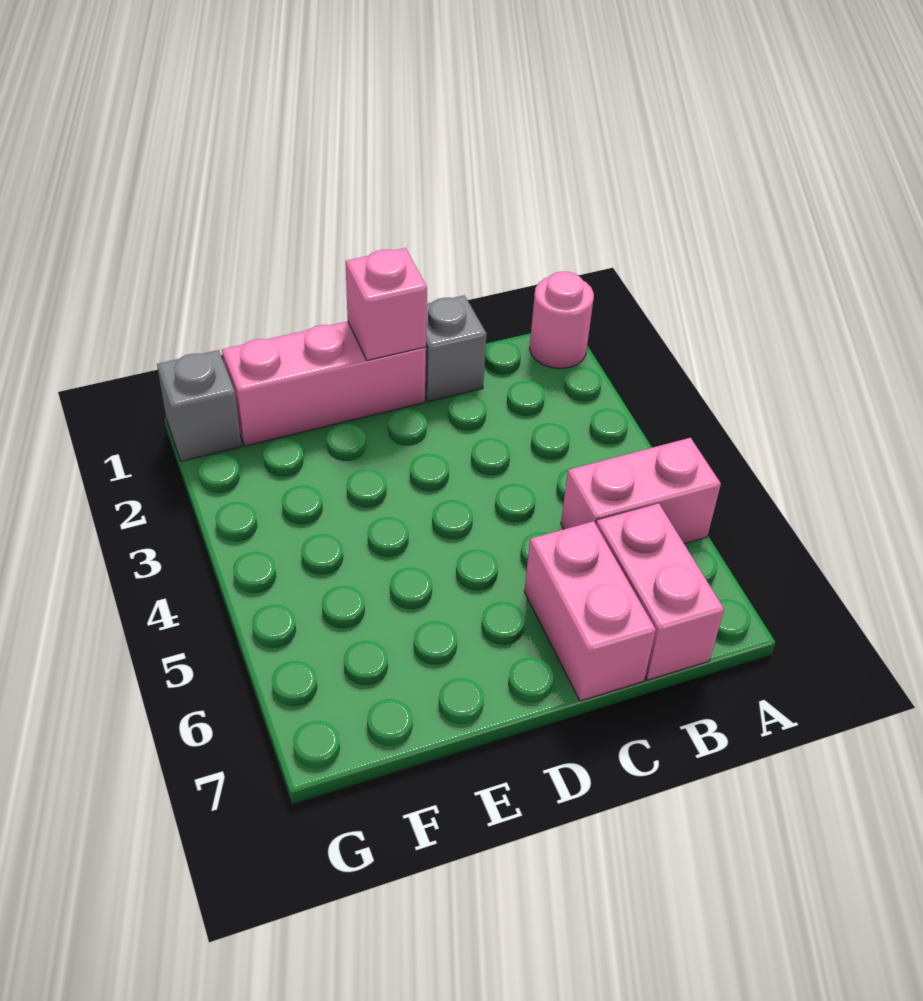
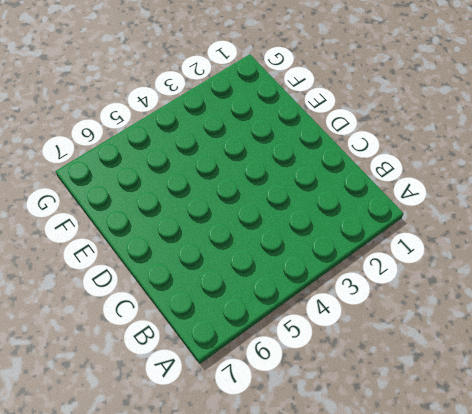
none -> pink 1x1 round brick [530,272,594,369]
none -> pink 1x2 brick [561,438,721,544]

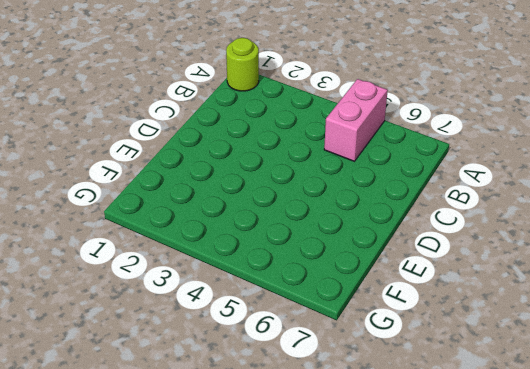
lime 1x1 round brick [226,38,259,91] -> pink 1x1 round brick [530,272,594,369]
none -> pink 1x2 brick [596,504,724,680]
none -> grey 1x1 brick [425,295,486,402]

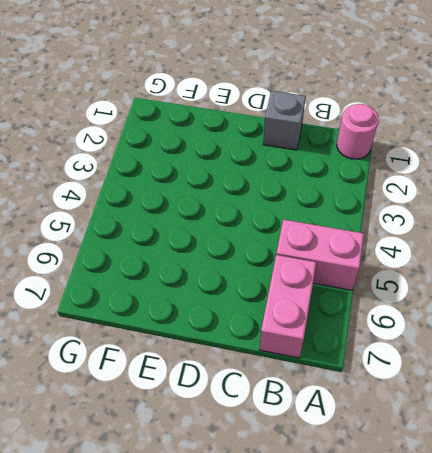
none -> pink 1x2 brick [524,521,656,701]
none -> pink 1x3 brick [222,321,426,446]

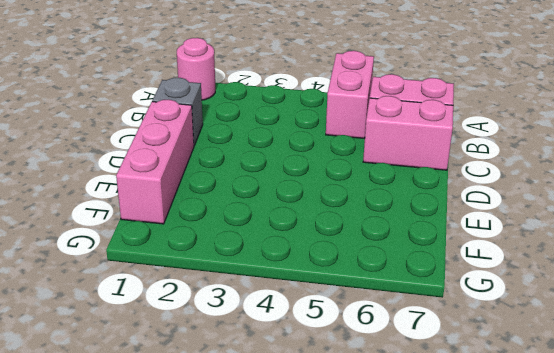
none -> grey 1x1 brick [157,350,242,461]
none -> pink 1x1 brick [346,248,427,360]

